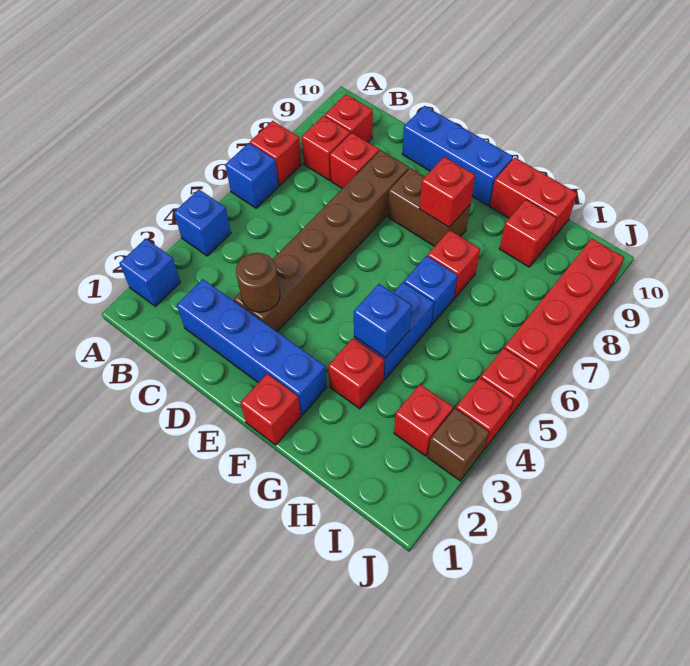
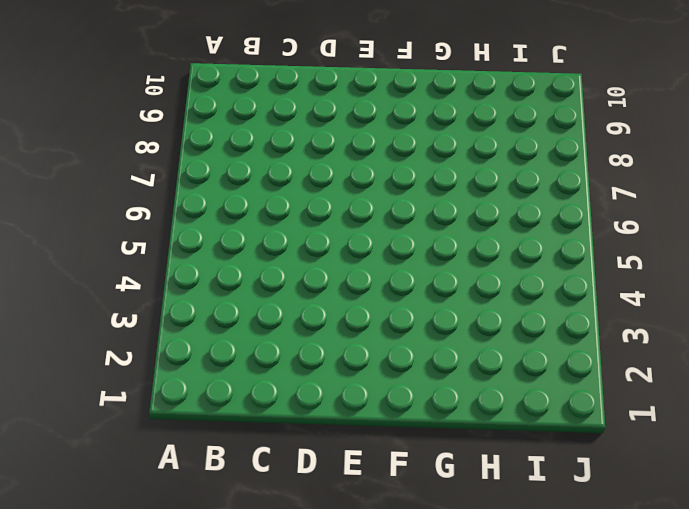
none -> blue 1x1 brick [119,239,180,306]
none -> blue 1x1 brick [174,189,231,256]
none -> blue 1x1 brick [225,143,279,208]

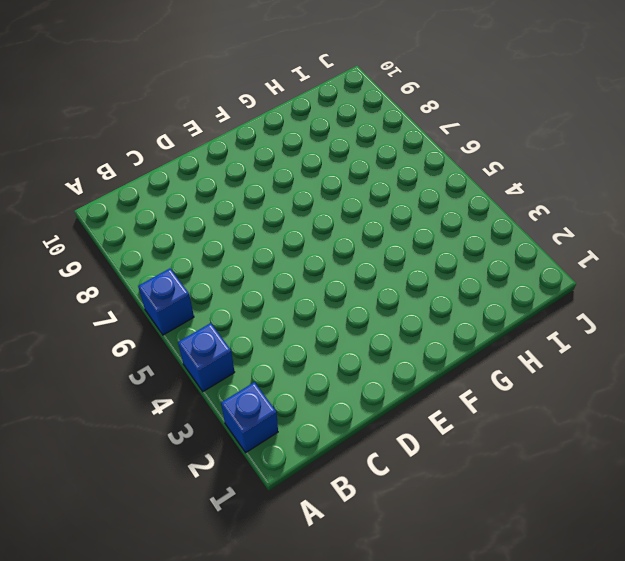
none -> red 1x1 brick [250,121,301,185]
none -> red 1x1 brick [302,116,350,180]
none -> red 1x1 brick [325,94,373,142]

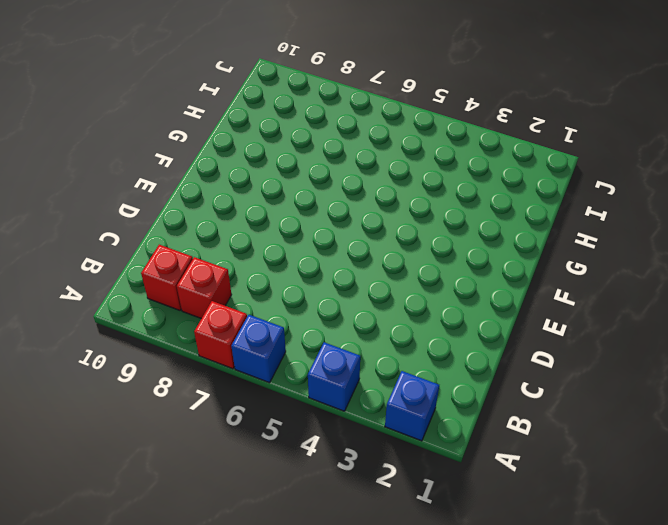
none -> blue 1x4 brick [177,279,327,415]
none -> red 1x1 brick [330,133,379,189]
none -> brown 1x6 brick [234,150,409,332]

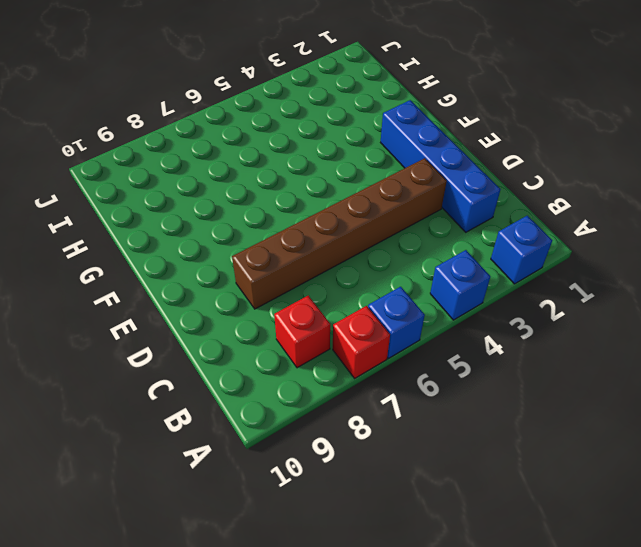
none -> red 1x1 brick [325,94,373,142]
none -> red 1x1 brick [330,133,379,189]
none -> blue 1x3 brick [402,106,513,205]

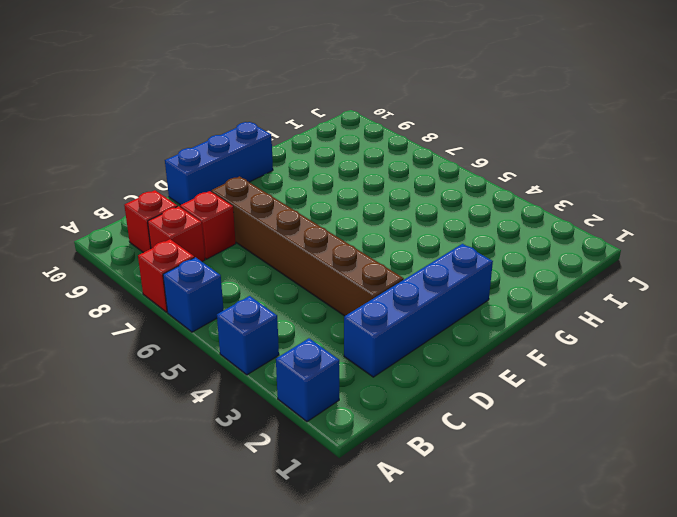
none -> brown 1x2 brick [388,168,470,246]
none -> red 1x1 brick [241,374,301,445]
none -> red 1x1 brick [328,338,384,409]

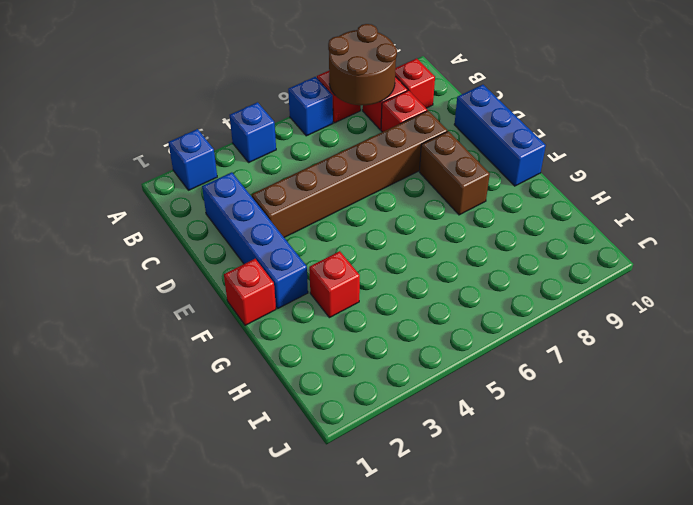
brown 2x2 round brick [328,24,397,105] -> none
none -> blue 1x2 brick [354,282,434,380]
none -> blue 1x1 brick [404,256,457,324]
none -> red 1x1 brick [428,230,480,298]

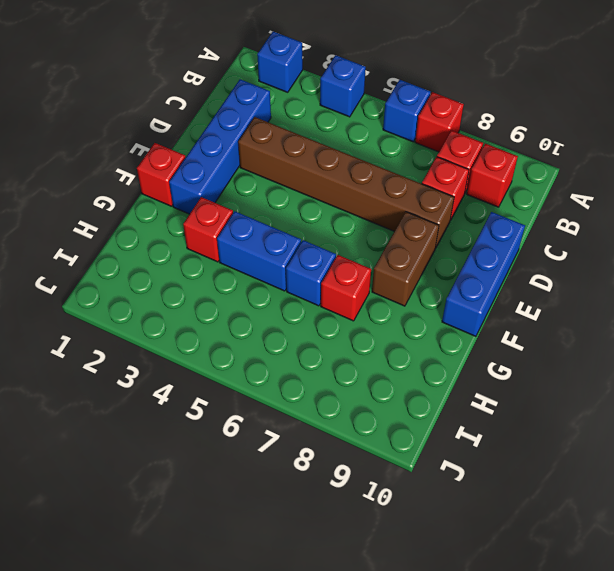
none -> red 1x2 brick [490,158,577,242]
none -> red 1x1 brick [499,200,556,267]
none -> red 1x1 brick [394,384,453,456]

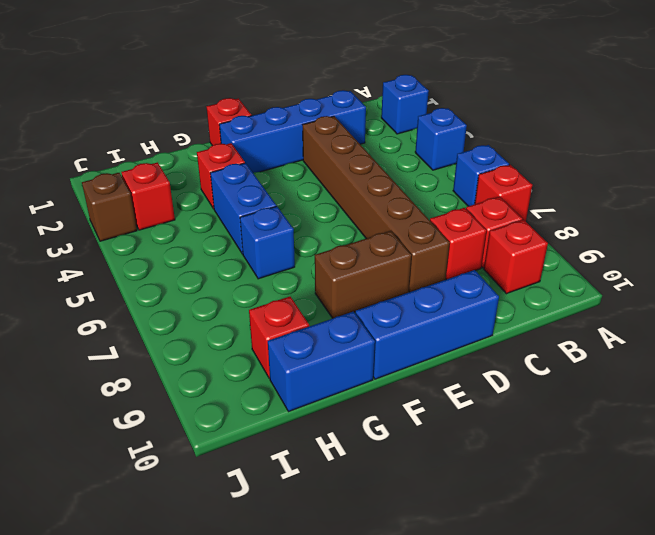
blue 1x2 brick [268,312,375,412] -> red 1x2 brick [490,158,577,242]
none -> red 1x1 brick [428,230,480,298]
none -> red 1x1 brick [456,378,514,449]
none -> red 1x1 brick [481,348,537,419]

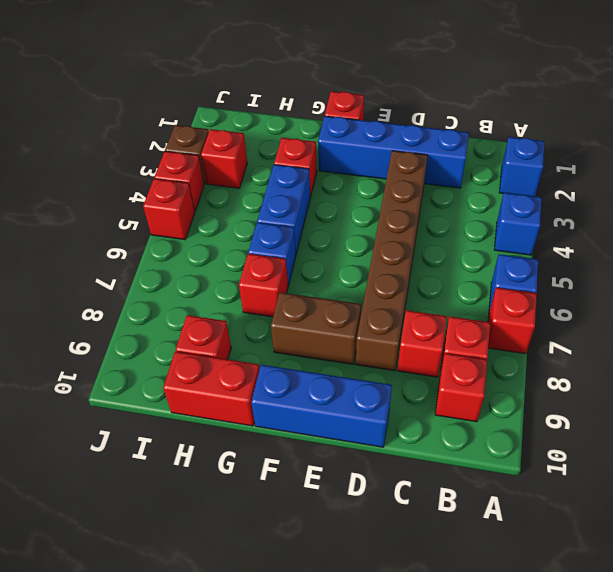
none -> red 1x4 brick [504,239,624,390]
none -> brown 1x1 round brick [236,253,280,312]
none -> red 1x1 brick [419,157,475,227]

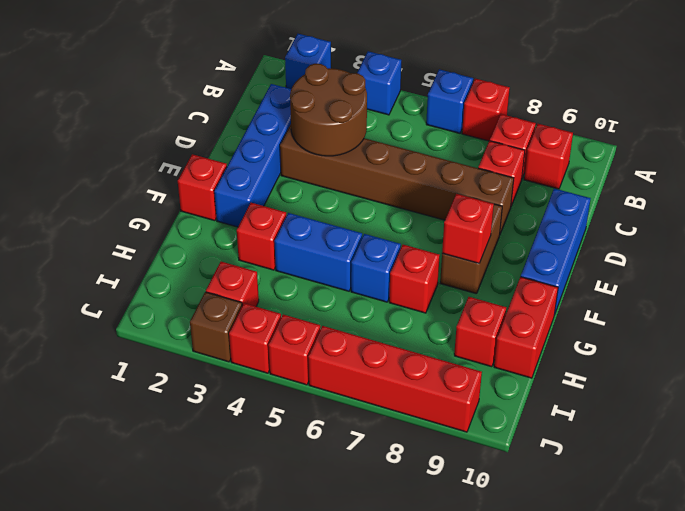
brown 2x2 round brick [290,64,367,156] -> brown 1x1 round brick [236,253,280,312]
none -> blue 1x1 brick [354,284,412,358]

